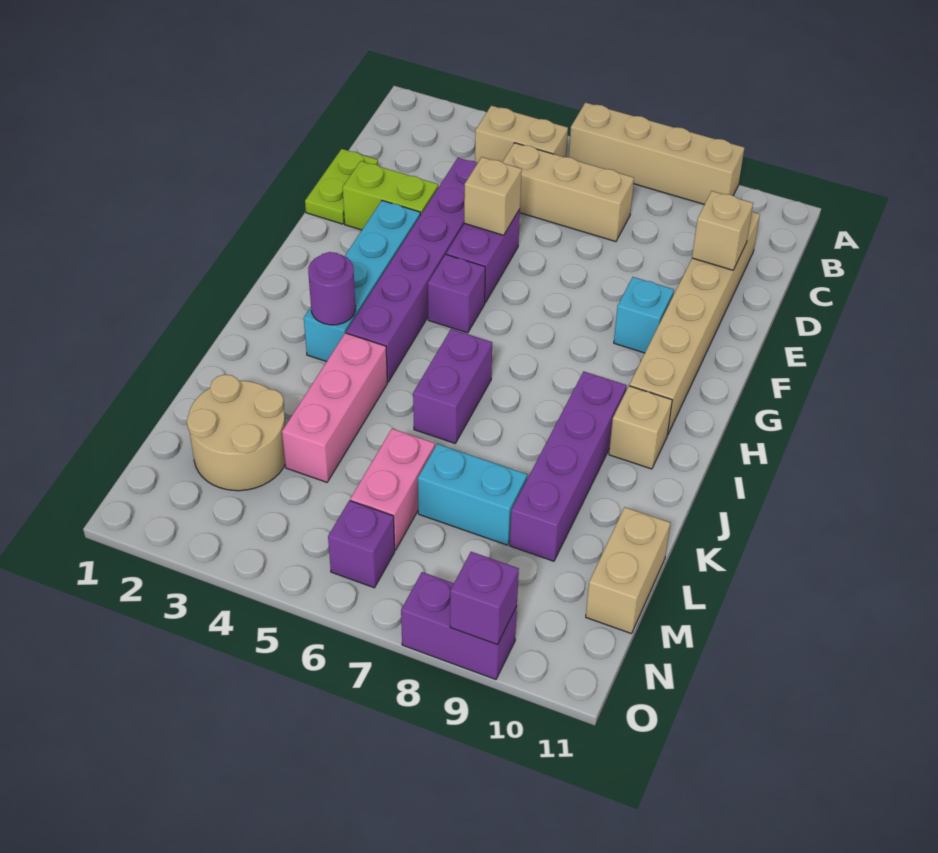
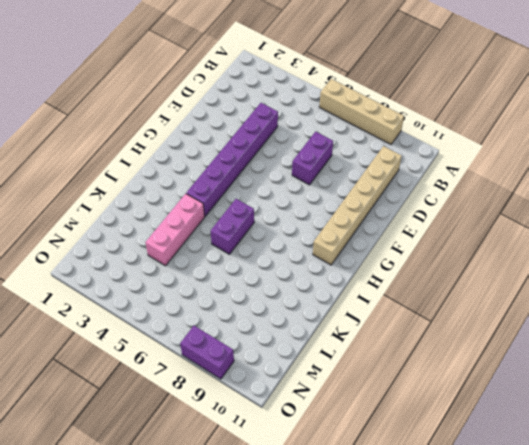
purple 1x2 brick [292,132,333,185] -> purple 1x2 brick moved to [446,209,520,303]
none -> tan 1x2 brick [475,106,568,163]
none -> tan 1x3 brick [503,143,634,242]
none -> lime 1x2 plate [305,149,378,224]

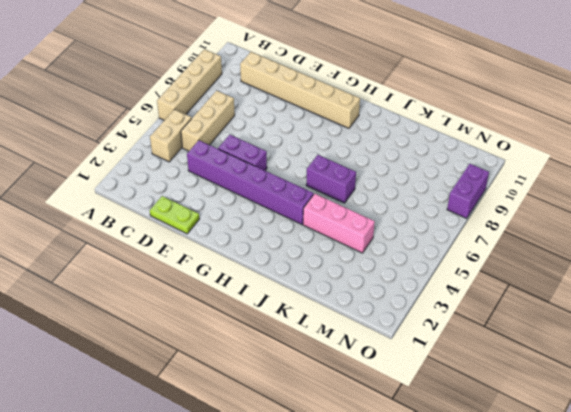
none -> lime 1x2 brick [343,161,438,230]
none -> cyan 1x4 brick [304,201,420,362]
none -> cyan 1x1 brick [614,277,674,353]

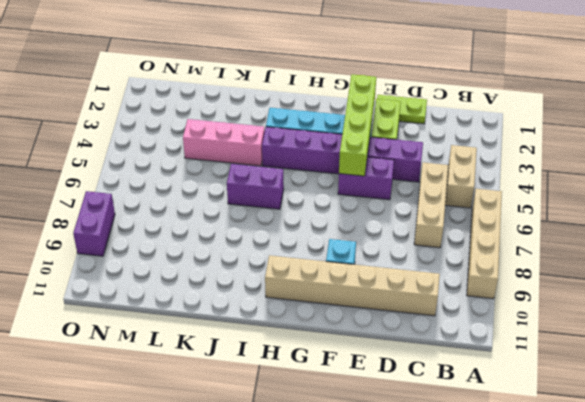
lime 1x4 brick [339,74,376,176] -> none
none -> purple 1x1 brick [428,254,485,333]
none -> purple 1x4 brick [510,371,626,561]
none -> tan 1x1 brick [609,386,672,469]

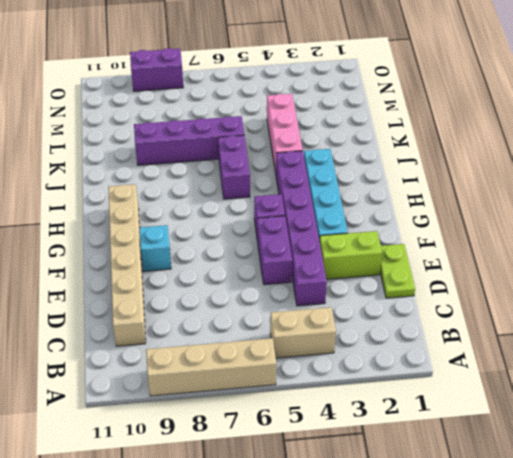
purple 1x4 brick [134,116,244,165] -> purple 1x4 brick turned to [510,371,626,561]
none -> tan 1x3 brick [503,143,634,242]
none -> tan 1x1 brick [609,386,672,469]
none -> tan 2x2 round brick [187,374,286,491]

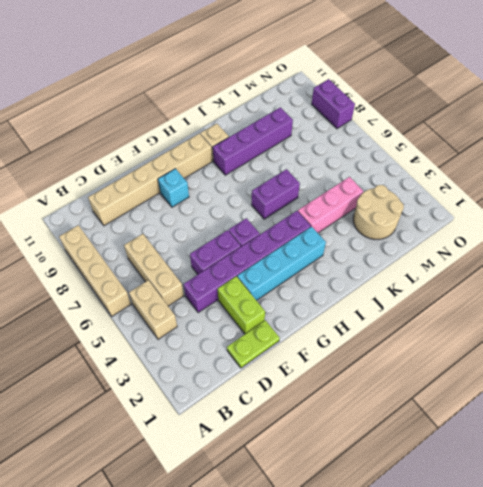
none -> pink 1x2 brick [350,429,435,550]
none -> cyan 1x2 brick [418,444,527,545]
none -> tan 1x2 brick [586,507,670,634]

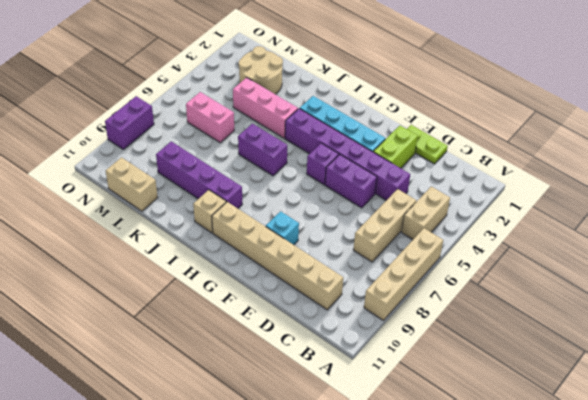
none -> cyan 1x2 brick [418,444,527,545]
none -> purple 1x1 brick [328,500,395,588]
none -> tan 1x1 brick [692,191,753,270]

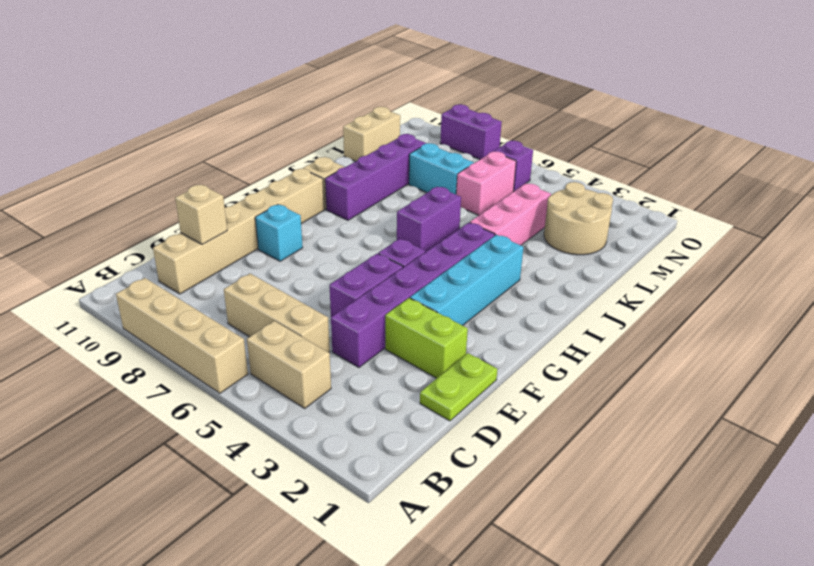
none -> tan 1x1 brick [464,157,522,235]
none -> purple 1x1 round brick [308,252,356,325]
none -> purple 1x1 brick [450,552,519,644]

